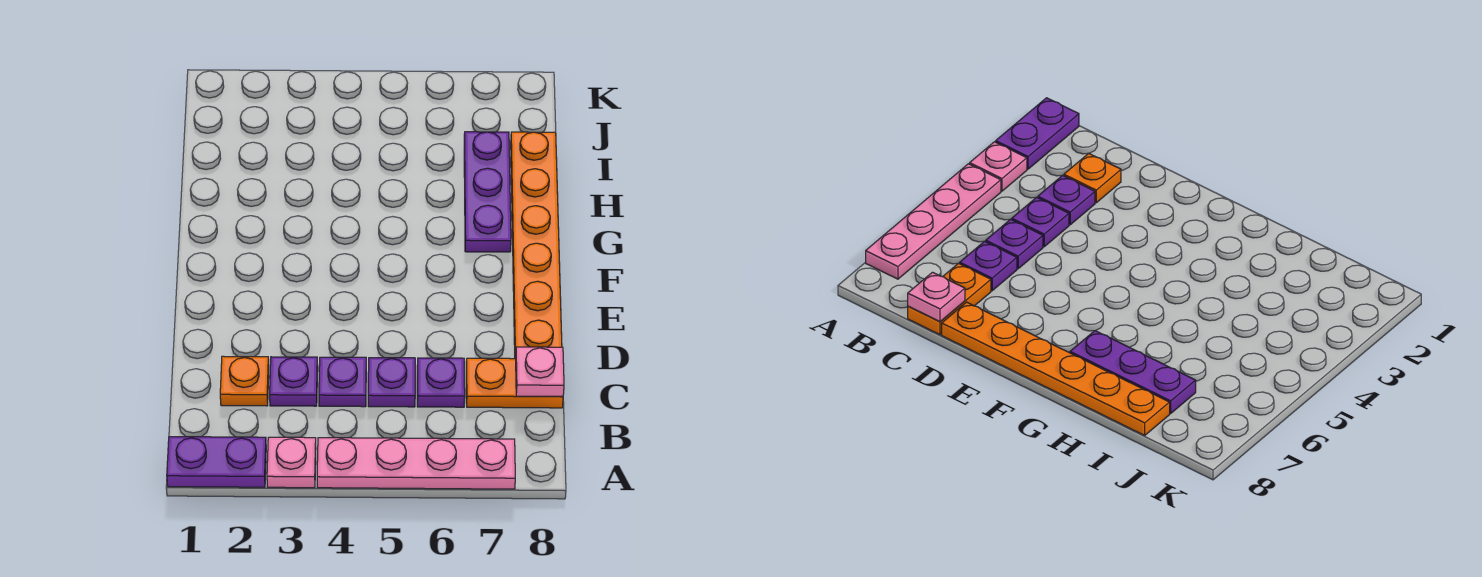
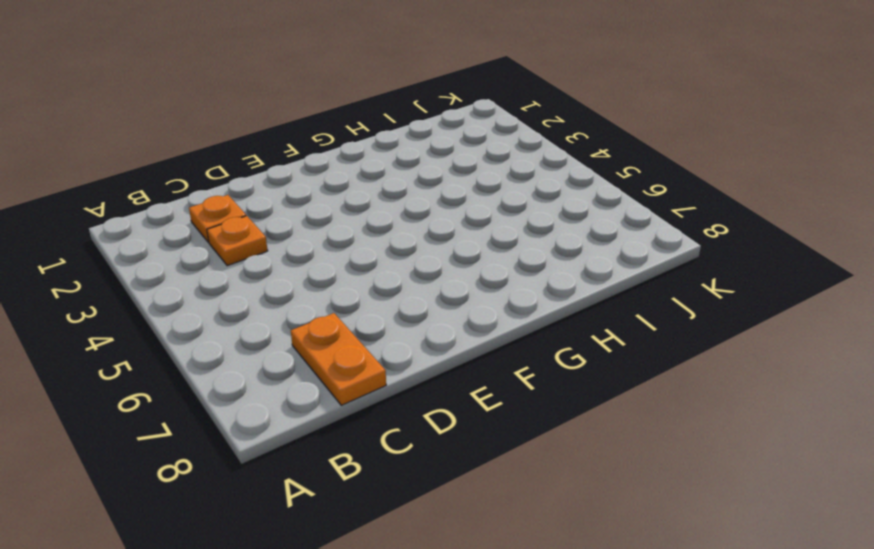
orange 1x1 plate [207,216,268,266] -> purple 1x1 plate [270,357,318,406]
none -> purple 1x2 plate [167,437,266,487]
none -> pink 1x1 plate [267,437,316,488]
none -> pink 1x4 plate [317,438,515,489]

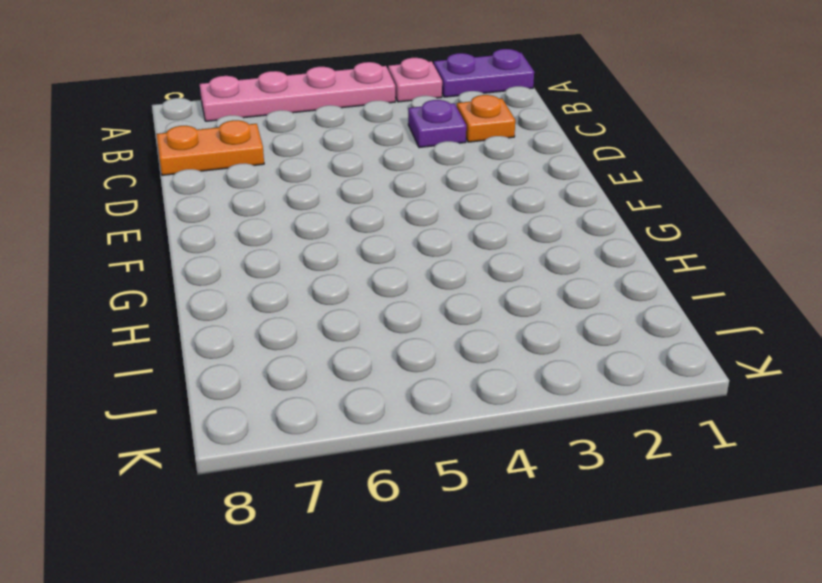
none -> purple 1x1 plate [319,357,366,407]
none -> purple 1x1 plate [368,358,415,407]
none -> purple 1x1 plate [417,358,465,407]

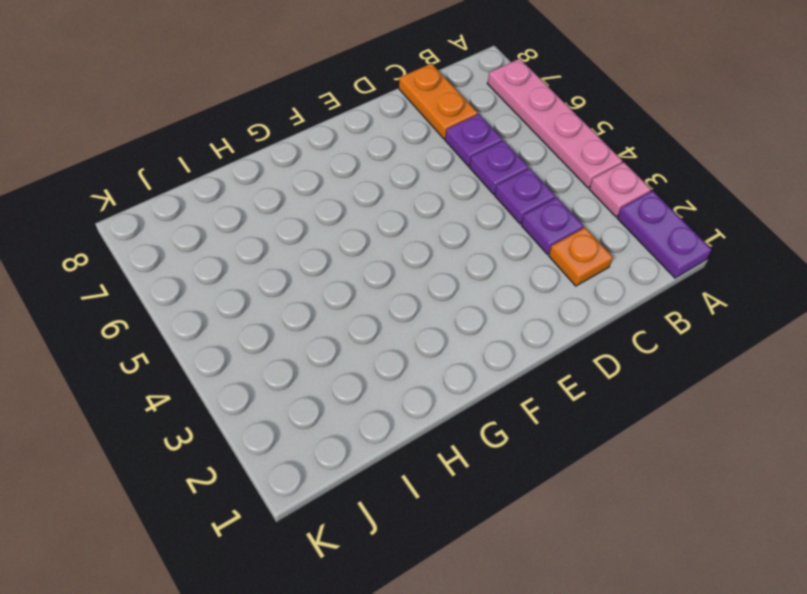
none -> orange 1x6 plate [511,132,562,358]
none -> purple 1x3 plate [464,132,511,252]
none -> pink 1x1 plate [515,347,564,396]

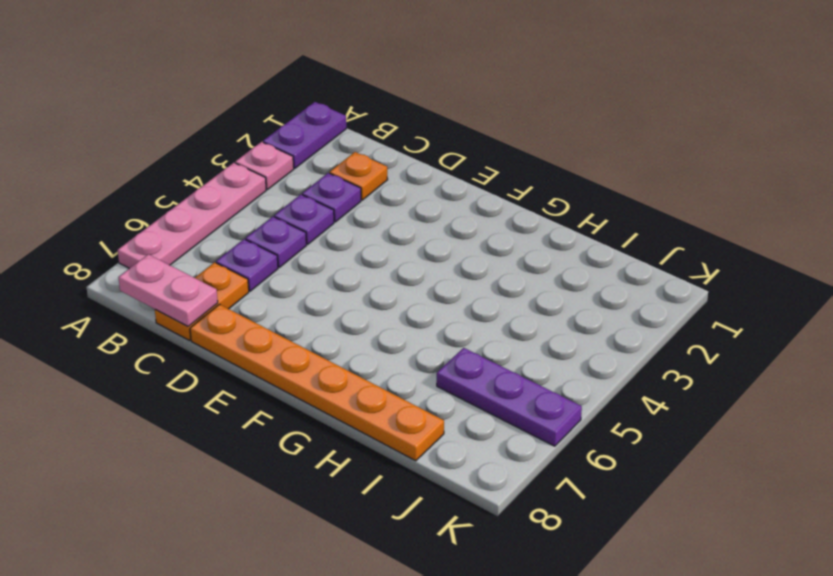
pink 1x2 plate [118,254,218,326] -> pink 1x1 plate [515,347,564,396]
purple 1x3 plate [437,348,582,446] -> purple 1x3 plate moved to [464,132,511,252]

